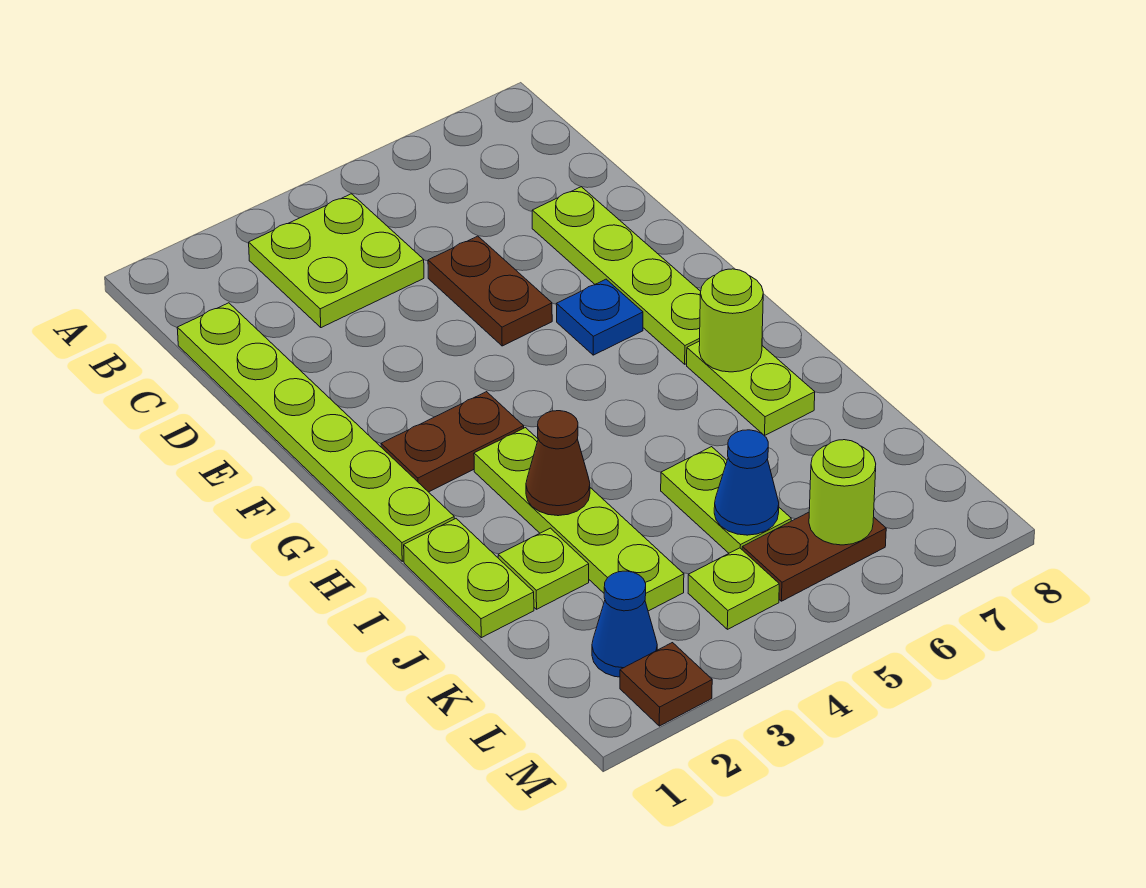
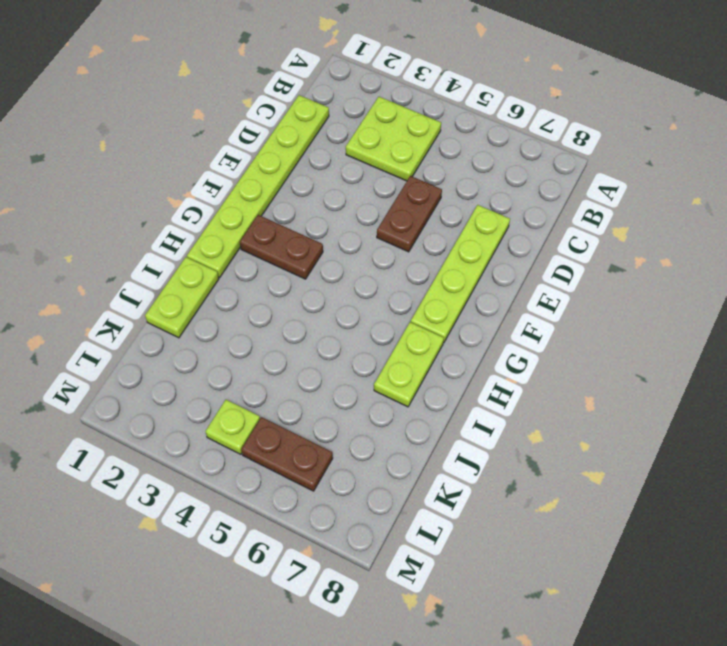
none -> blue 1x1 plate [556,279,643,355]
none -> lime 1x4 plate [474,428,684,611]
none -> lime 1x1 plate [498,528,589,609]

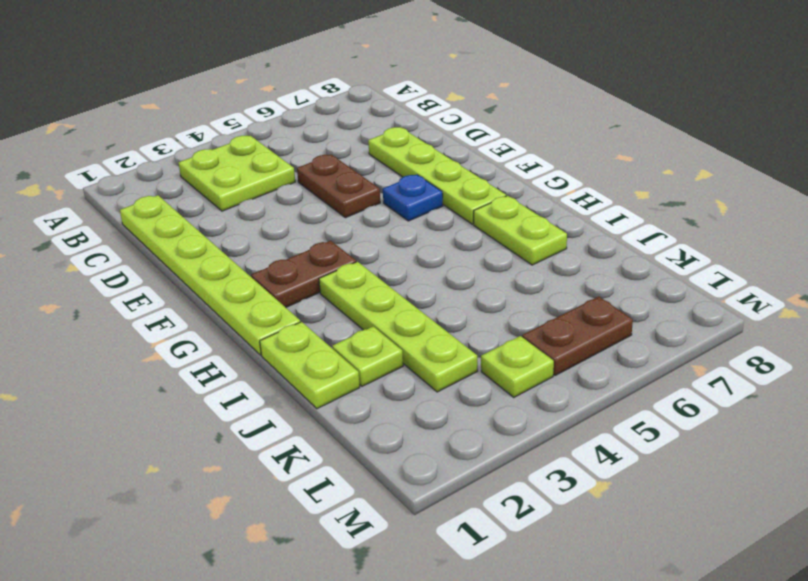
none -> lime 1x2 plate [661,447,791,553]
none -> blue 1x1 cone [592,571,657,677]
none -> brown 1x1 plate [620,643,712,726]

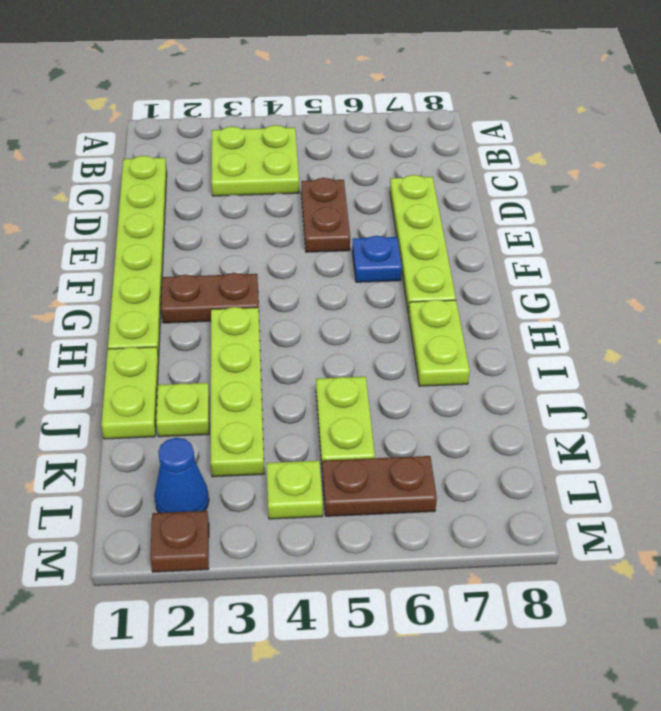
none -> lime 1x1 round brick [699,269,763,372]
none -> brown 1x1 cone [526,411,590,516]
none -> blue 1x1 cone [714,430,779,535]

